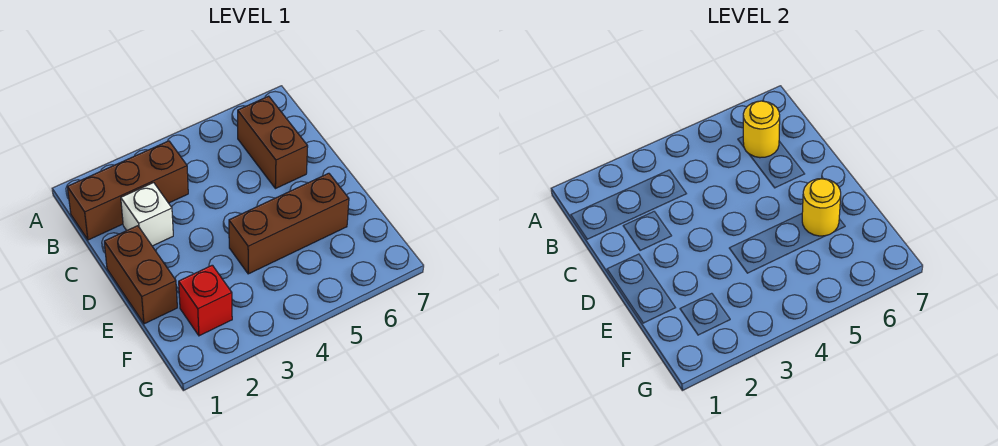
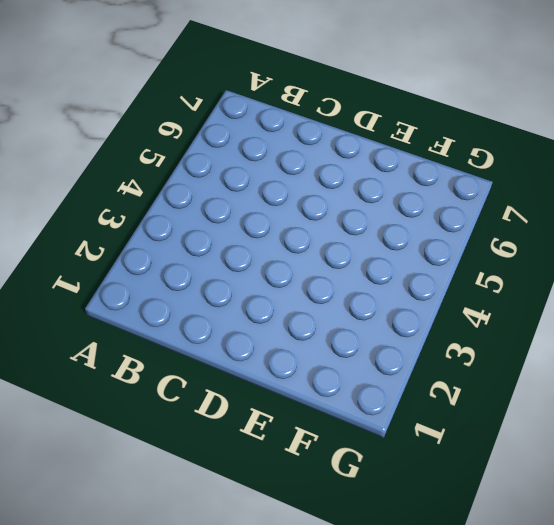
none -> brown 1x3 brick [67,141,188,240]
none -> brown 1x2 brick [238,96,308,189]

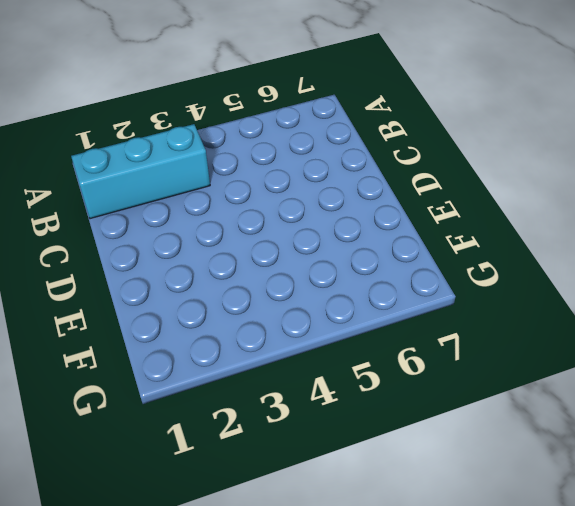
cyan 1x3 brick [71,124,210,219] -> brown 1x3 brick [67,141,188,240]
none -> brown 1x2 brick [238,96,308,189]
none -> white 1x1 brick [121,183,173,246]

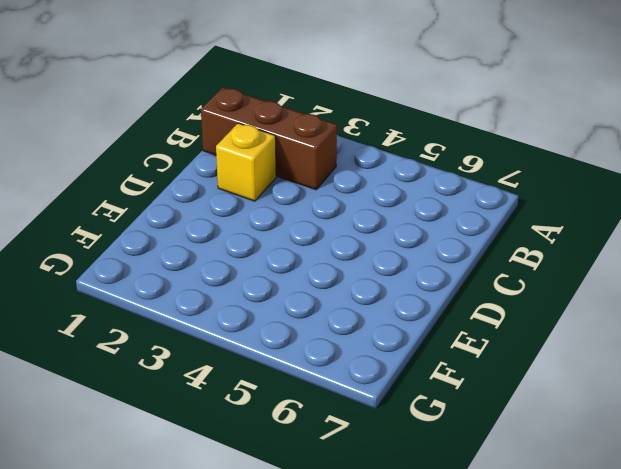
yellow 1x1 brick [216,123,276,201] -> white 1x1 brick [121,183,173,246]
none -> brown 1x2 brick [238,96,308,189]
none -> brown 1x2 brick [104,226,177,324]

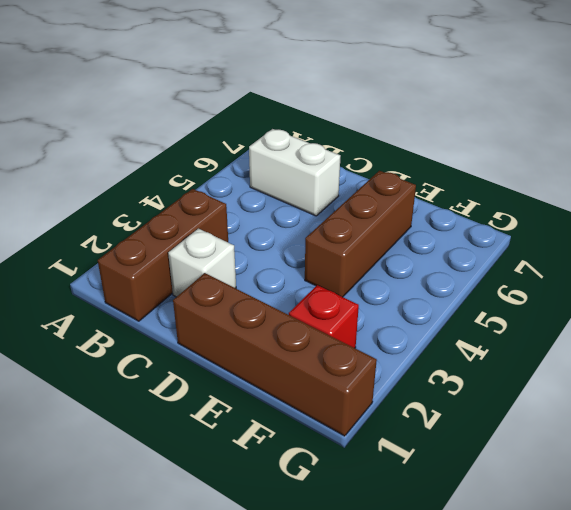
white 1x2 brick [249,129,340,216] -> brown 1x2 brick [238,96,308,189]
brown 1x4 brick [173,273,377,436] -> brown 1x2 brick [104,226,177,324]
none -> yellow 1x1 round brick [743,101,780,158]
none -> yellow 1x1 round brick [802,179,841,236]

